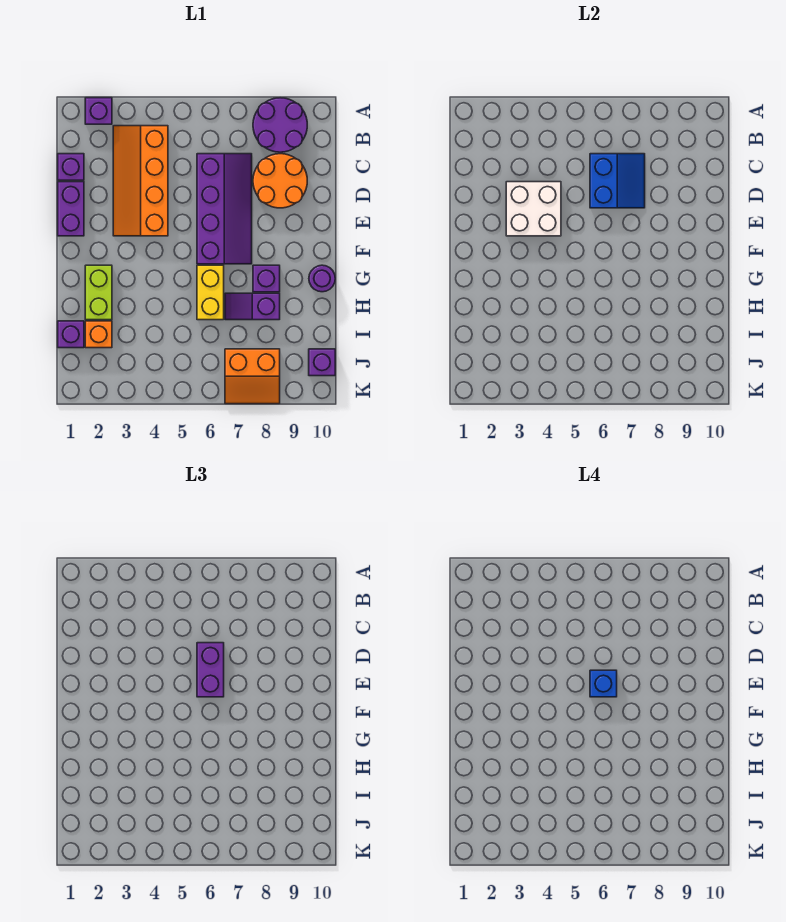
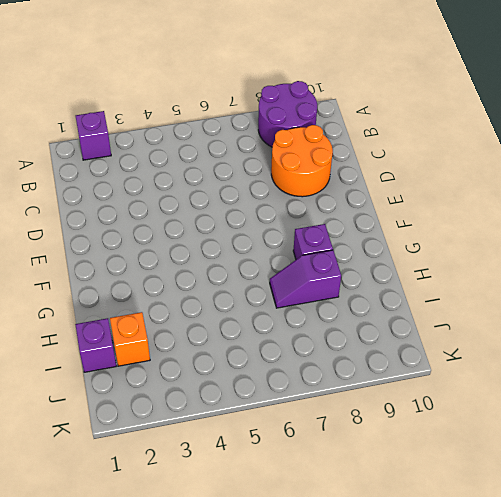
none -> orange 2x4 slope [113,126,168,236]
none -> purple 1x1 brick [58,154,84,180]
none -> purple 2x4 slope [197,154,252,264]

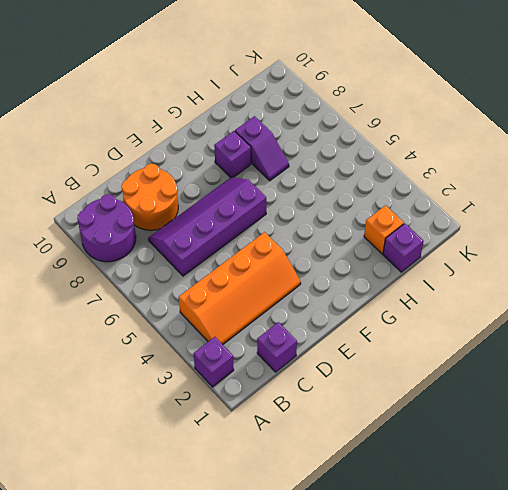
none -> purple 1x2 brick [58,182,84,236]
none -> lime 1x2 brick [85,265,112,320]
none -> yellow 1x2 brick [197,265,224,320]

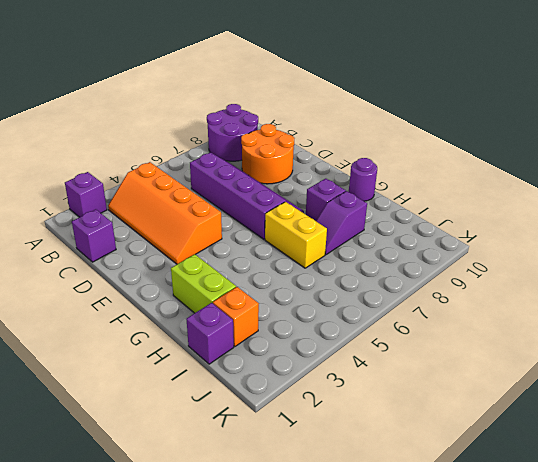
none -> purple 1x2 brick [58,182,84,236]
none -> orange 2x2 slope [225,349,280,404]
none -> purple 1x1 brick [309,349,335,376]

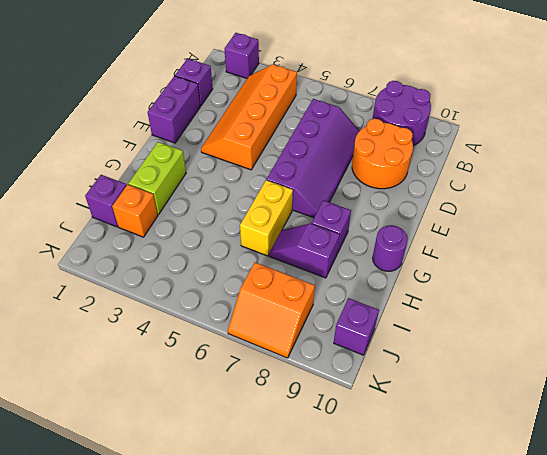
none -> blue 2x2 slope [590,154,645,208]
none -> white 2x2 brick [506,182,561,236]
none -> purple 1x2 brick [197,643,224,697]

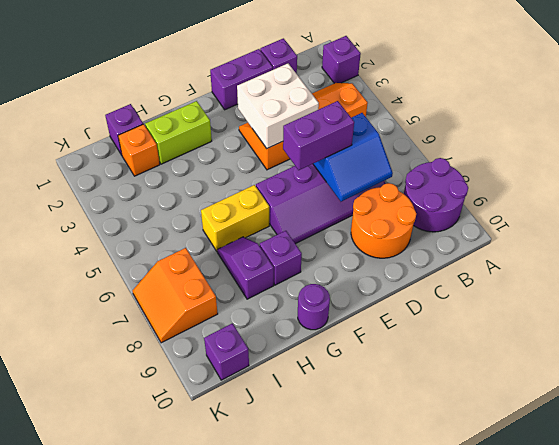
none -> blue 1x1 brick [590,670,617,697]

